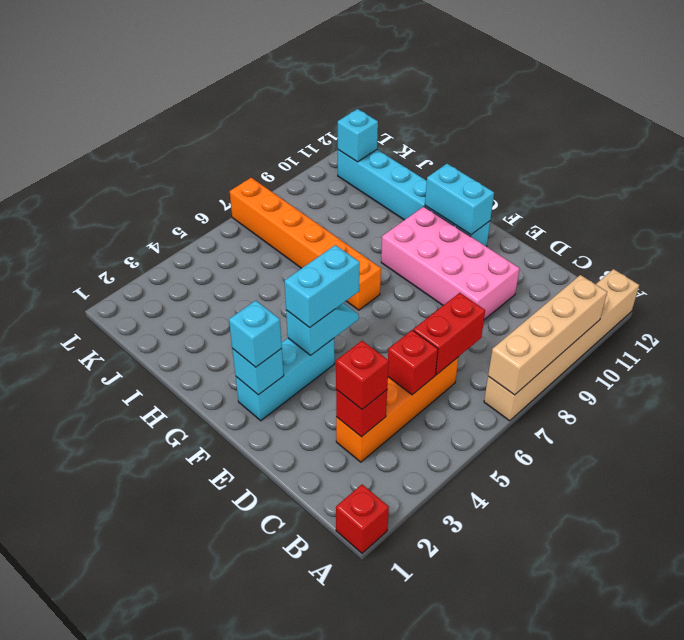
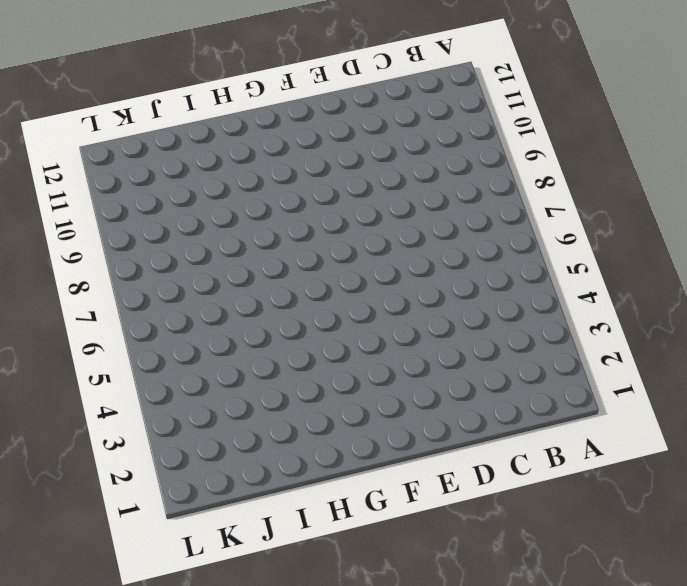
none -> red 1x1 brick [336,484,389,553]
none -> tan 1x6 brick [484,269,639,421]
none -> orange 1x4 brick [336,357,459,462]

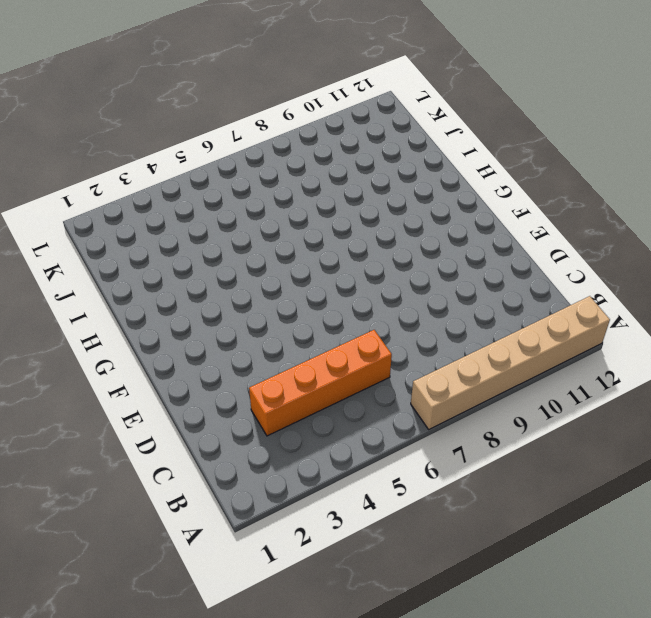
none -> red 1x1 brick [336,484,389,553]
none -> pink 2x4 brick [381,207,520,320]
none -> cyan 1x3 brick [236,338,335,421]

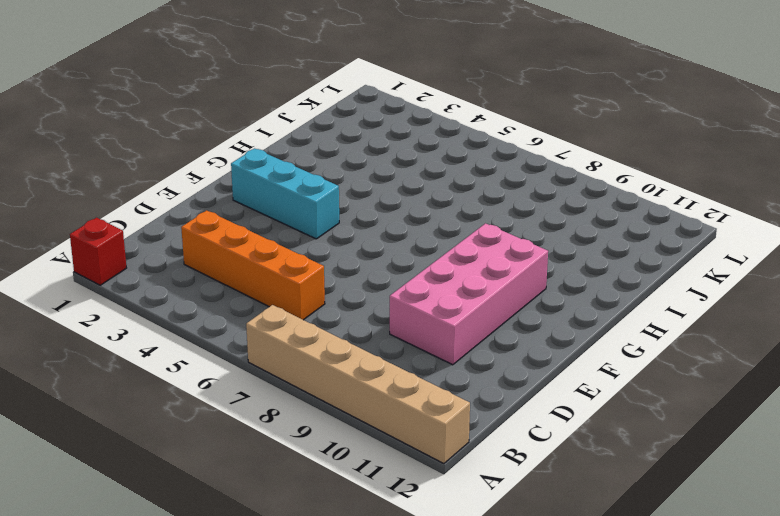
none -> cyan 1x6 brick [338,150,490,247]
none -> orange 1x6 brick [230,178,381,310]
none -> tan 1x4 brick [488,275,607,395]

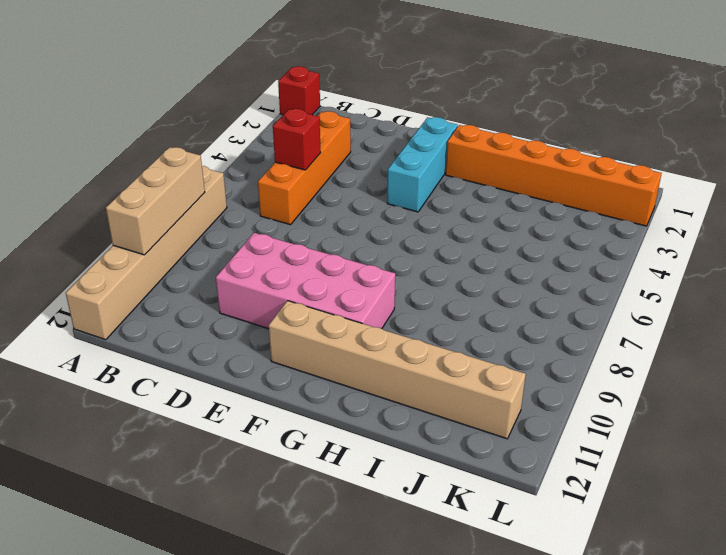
tan 1x3 brick [106,147,205,255] -> tan 1x4 brick [488,275,607,395]
tan 1x6 brick [269,301,526,439] -> cyan 1x6 brick [338,150,490,247]
orange 1x6 brick [446,125,662,226] -> orange 1x6 brick moved to [230,178,381,310]
none -> red 1x1 brick [336,390,387,437]
none -> red 1x2 brick [413,293,485,375]
none -> cyan 1x1 brick [232,348,284,395]

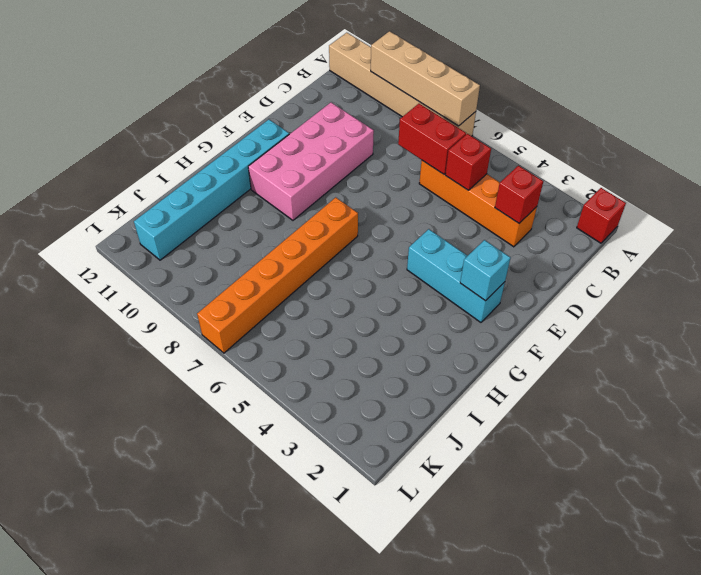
none -> cyan 1x2 slope [286,303,359,355]
none -> cyan 1x2 brick [425,164,494,235]
none -> cyan 1x1 brick [338,109,378,162]

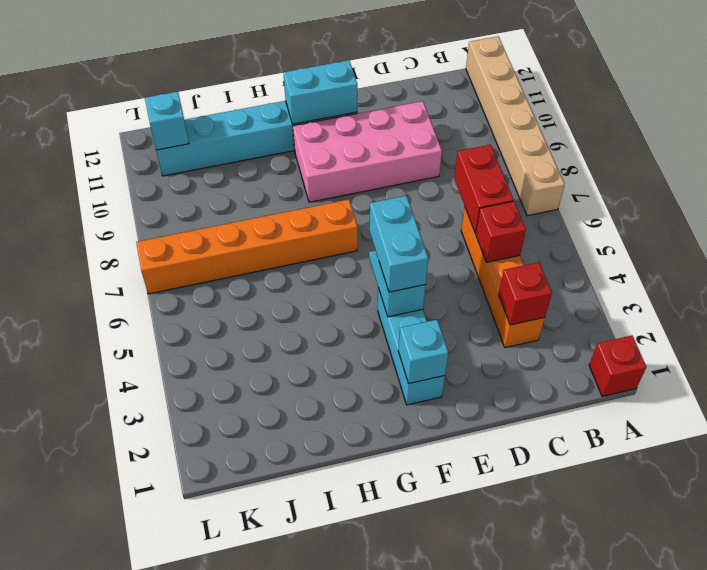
none -> tan 1x4 brick [488,275,607,395]
none -> red 1x1 brick [336,341,389,409]
none -> cyan 1x1 brick [229,301,282,367]

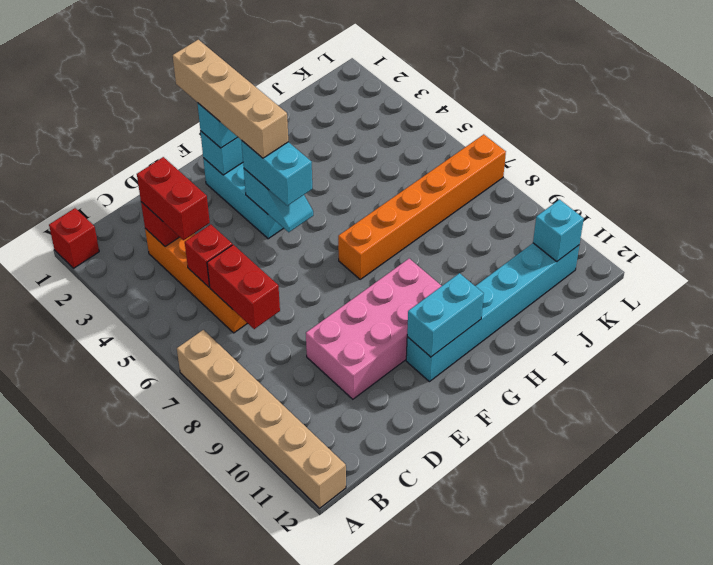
red 1x2 brick [137,157,210,240] -> red 1x1 brick [336,341,389,409]
tan 1x4 brick [173,40,288,158] -> tan 1x4 brick moved to [488,275,607,395]

